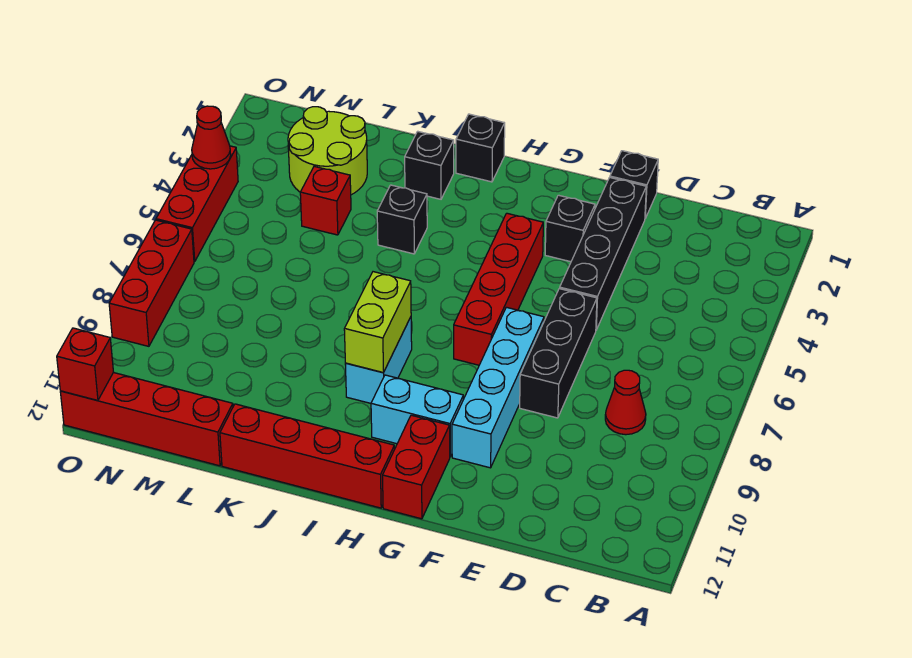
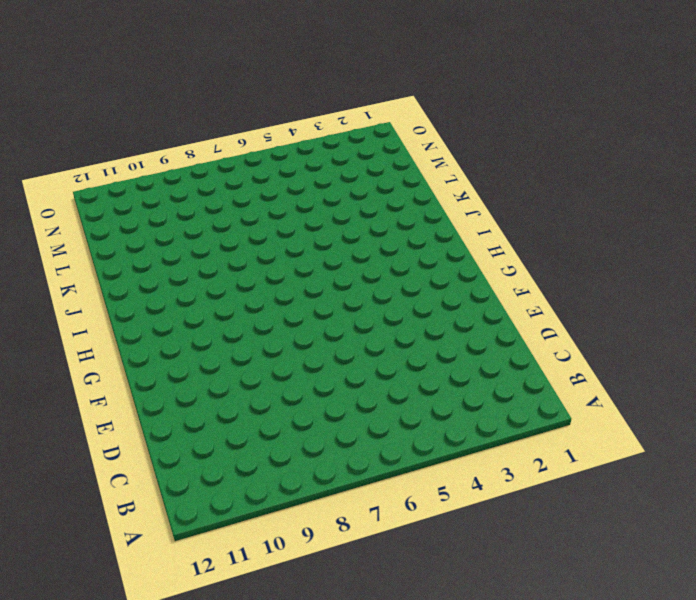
none -> red 1x1 cone [605,370,646,435]
none -> black 1x1 brick [610,151,658,218]
none -> black 1x4 brick [560,177,646,330]

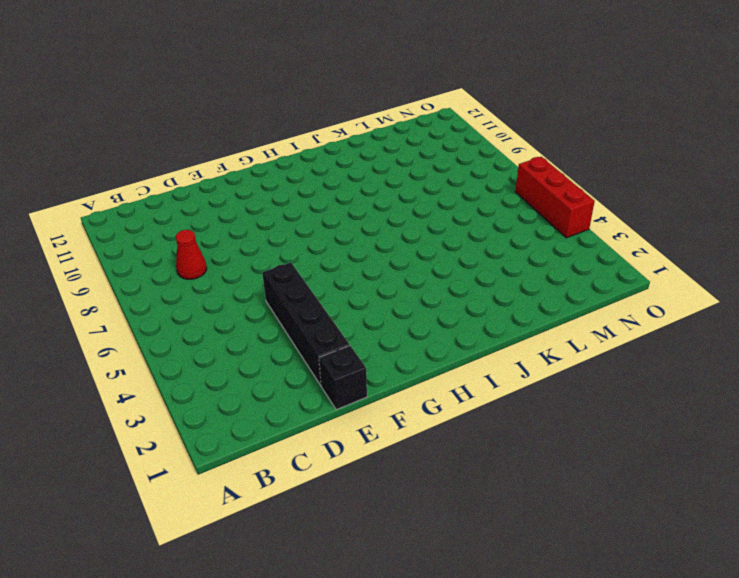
none -> black 1x3 brick [520,289,597,418]
none -> black 1x1 brick [545,195,595,262]
none -> cyan 1x4 brick [452,307,544,468]

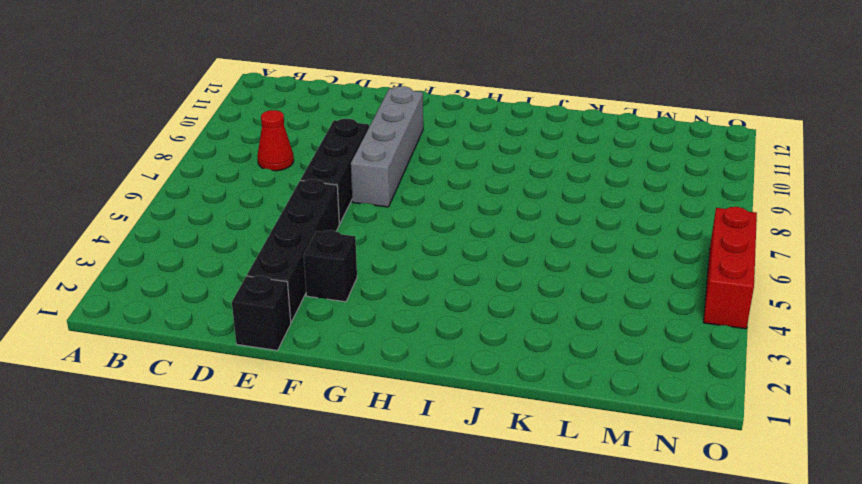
grey 1x4 brick [351,86,423,207] -> cyan 1x4 brick [452,307,544,468]
none -> red 1x4 brick [454,213,543,365]
none -> cyan 1x2 brick [371,375,463,457]
none -> red 1x2 brick [383,415,450,519]

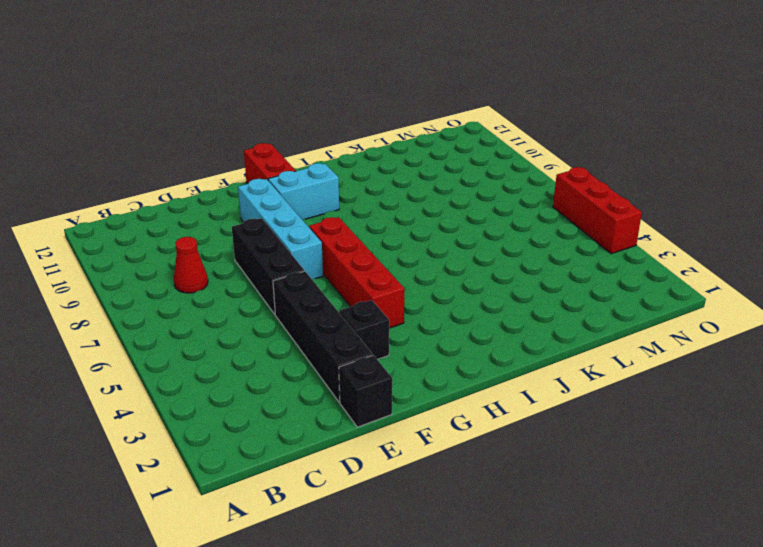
none -> red 1x4 brick [220,404,395,508]
none -> black 1x1 brick [456,114,505,182]
none -> cyan 1x2 brick [345,317,412,403]

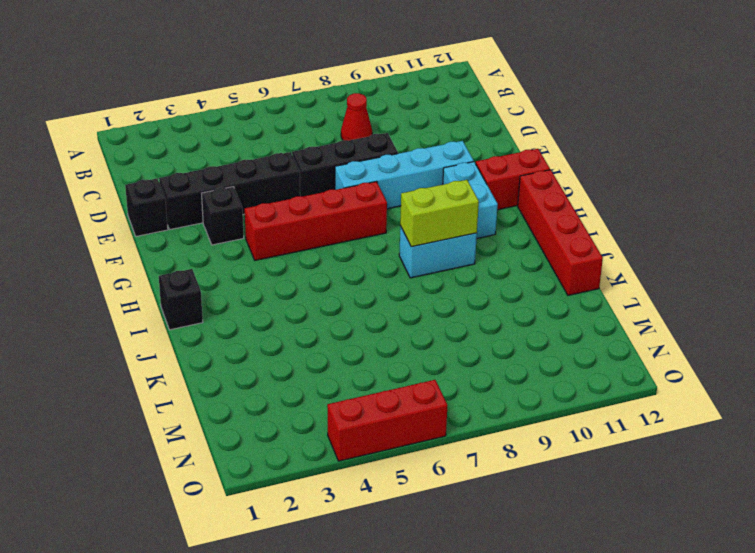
none -> black 1x1 brick [405,131,454,199]
none -> black 1x1 brick [377,185,427,254]
none -> lime 2x2 round brick [288,107,367,195]

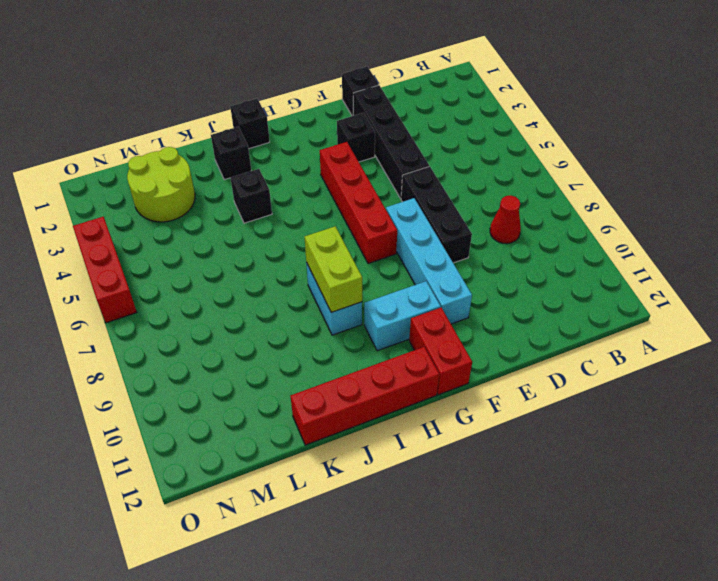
none -> red 1x1 brick [300,166,351,235]
none -> red 1x4 brick [60,372,233,466]
none -> red 1x3 brick [109,220,194,346]

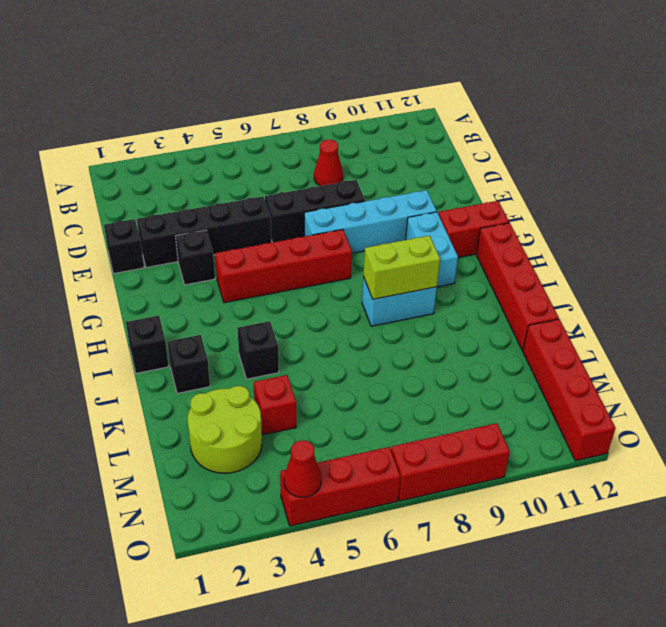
none -> red 1x1 brick [57,328,113,401]

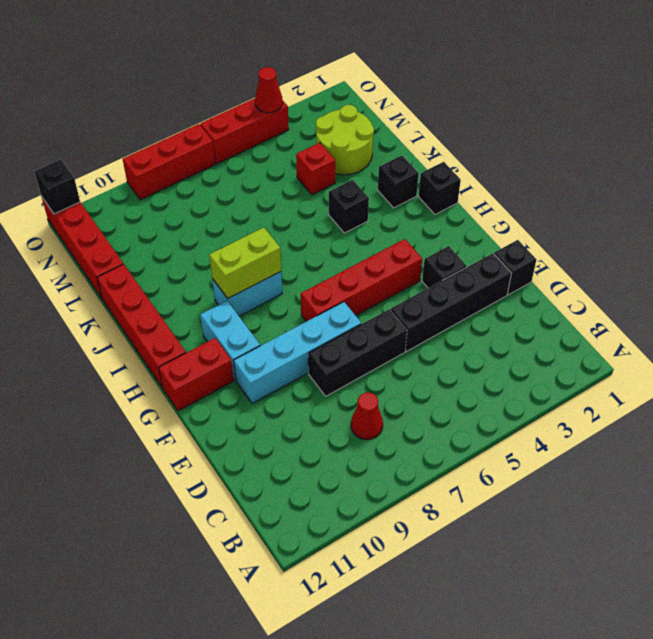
black 1x1 brick [34,159,80,214] -> red 1x1 brick [57,328,113,401]

